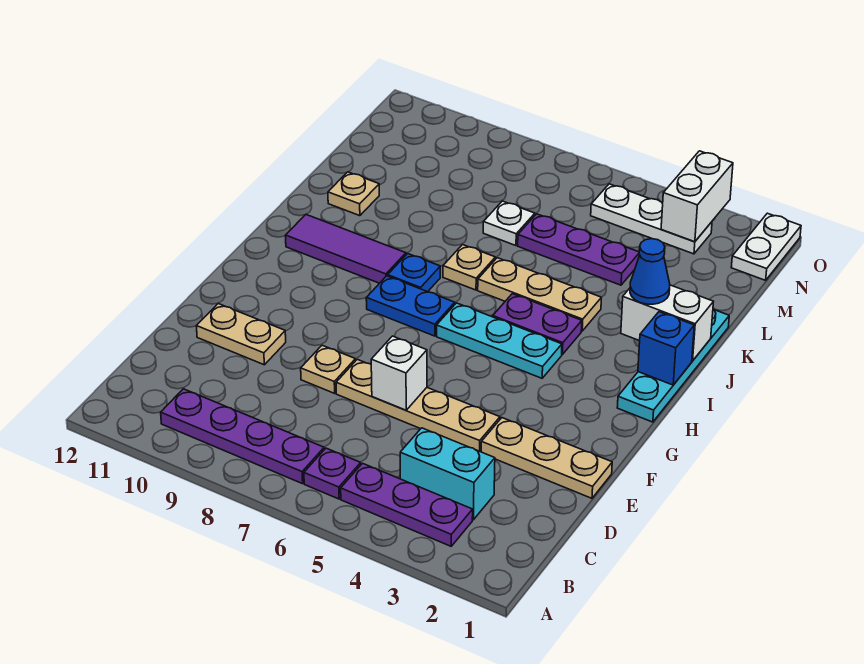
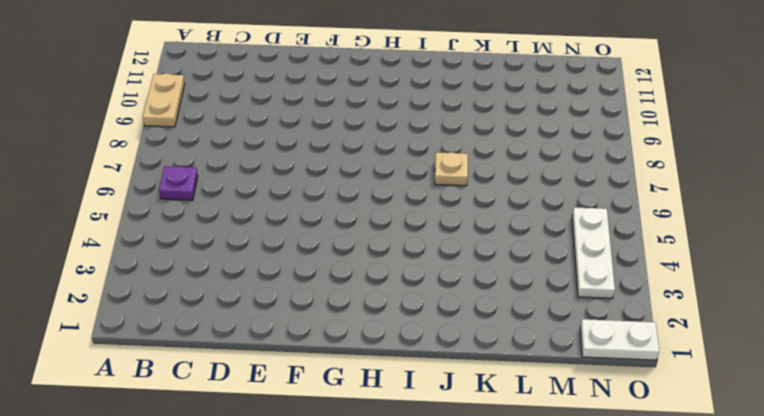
tan 1x2 plate [143,73,185,127] -> tan 1x2 plate moved to [196,304,286,365]
none -> purple 1x3 plate [341,463,473,546]
none -> purple 1x4 plate [161,389,324,484]
none -> cyan 1x2 brick [400,428,495,520]

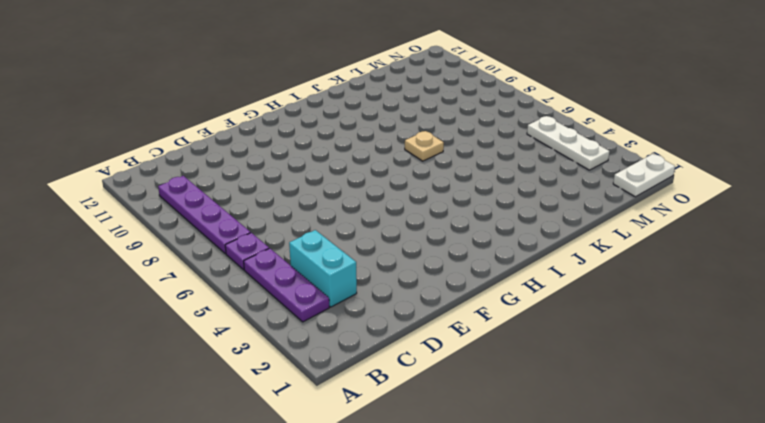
none -> tan 1x3 plate [481,418,612,498]
none -> tan 1x4 plate [336,359,500,452]
none -> tan 1x1 plate [301,345,356,393]

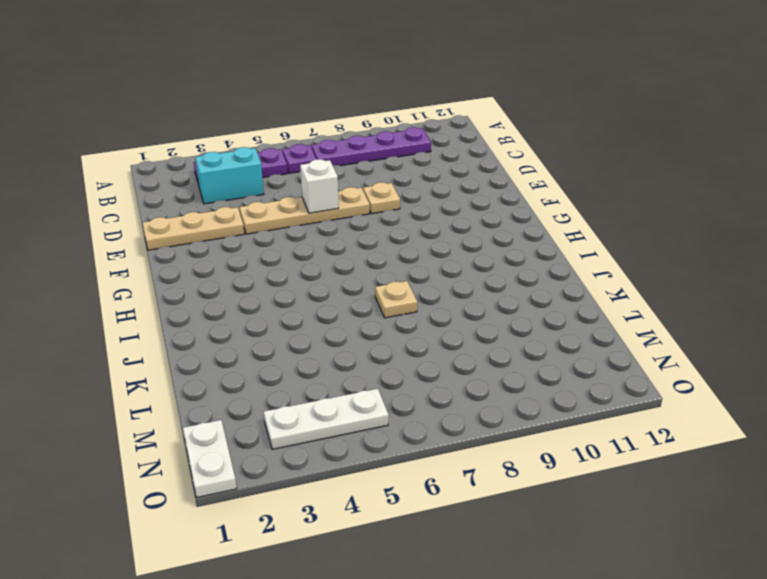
none -> tan 1x2 plate [196,304,286,365]
none -> cyan 1x4 plate [617,309,729,422]
none -> cyan 1x3 plate [437,303,562,378]

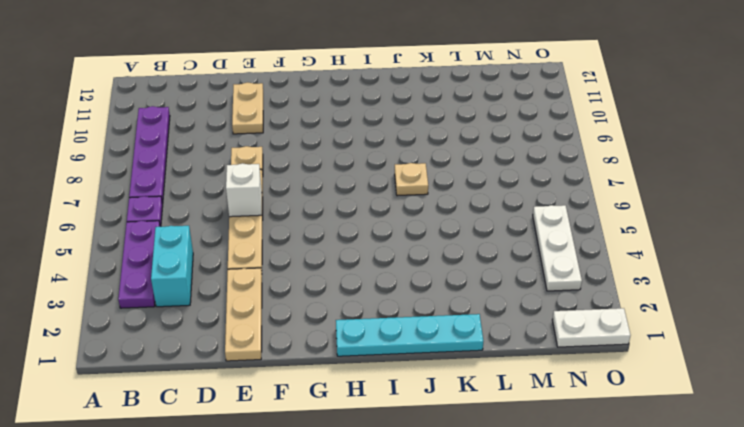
none -> cyan 1x3 plate [437,303,562,378]
none -> blue 1x2 plate [366,276,455,336]
none -> purple 1x2 plate [493,294,582,354]

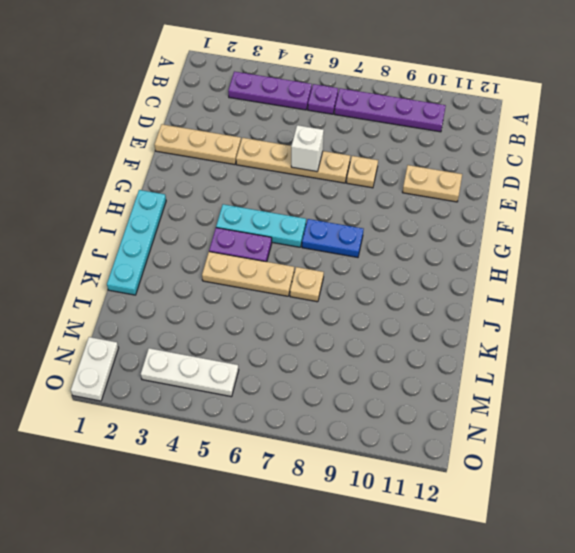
none -> cyan 1x2 brick [400,428,495,520]
none -> blue 1x1 plate [388,254,440,292]
none -> purple 1x3 tile [285,215,406,283]

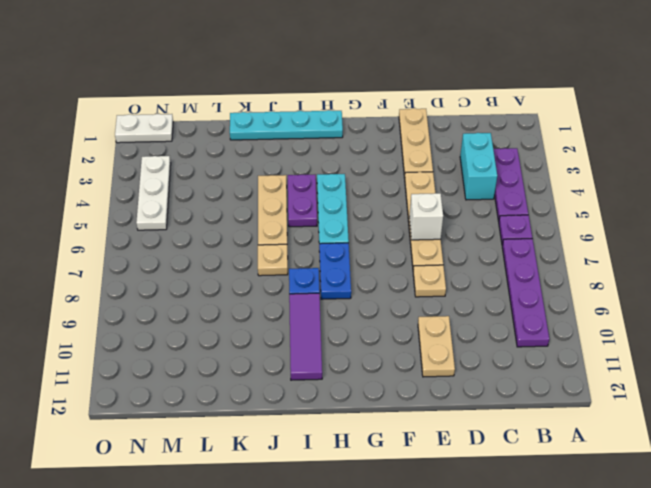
none -> tan 1x1 plate [328,172,379,216]
none -> purple 1x3 plate [518,214,640,285]
none -> white 1x1 plate [483,201,535,246]

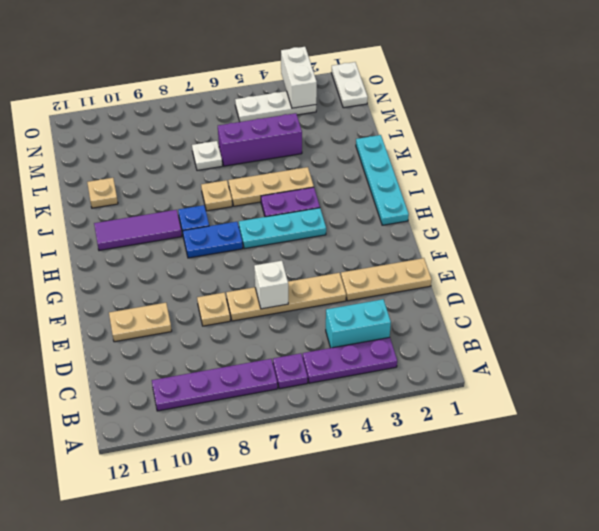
purple 1x3 brick [218,113,302,166] -> purple 1x3 plate [518,214,640,285]
none -> blue 1x1 brick [638,312,694,385]
none -> white 1x2 brick [621,285,713,361]
none -> blue 1x1 cone [630,239,670,304]

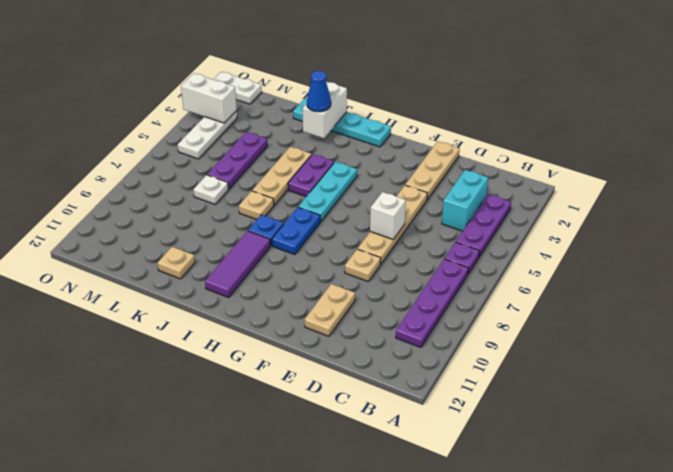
none -> blue 1x1 brick [638,312,694,385]

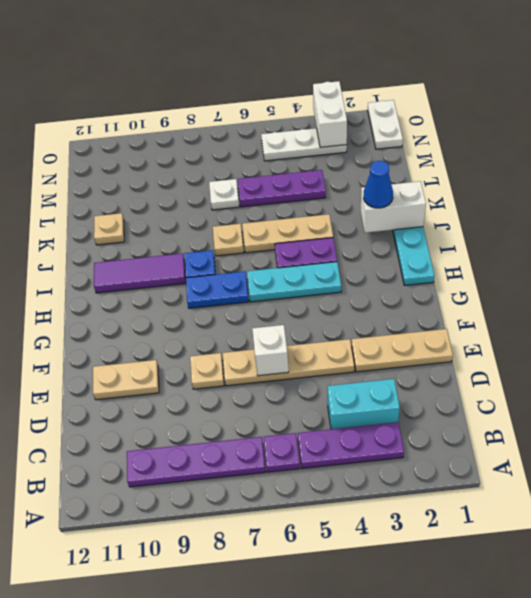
none -> blue 1x1 brick [638,312,694,385]

